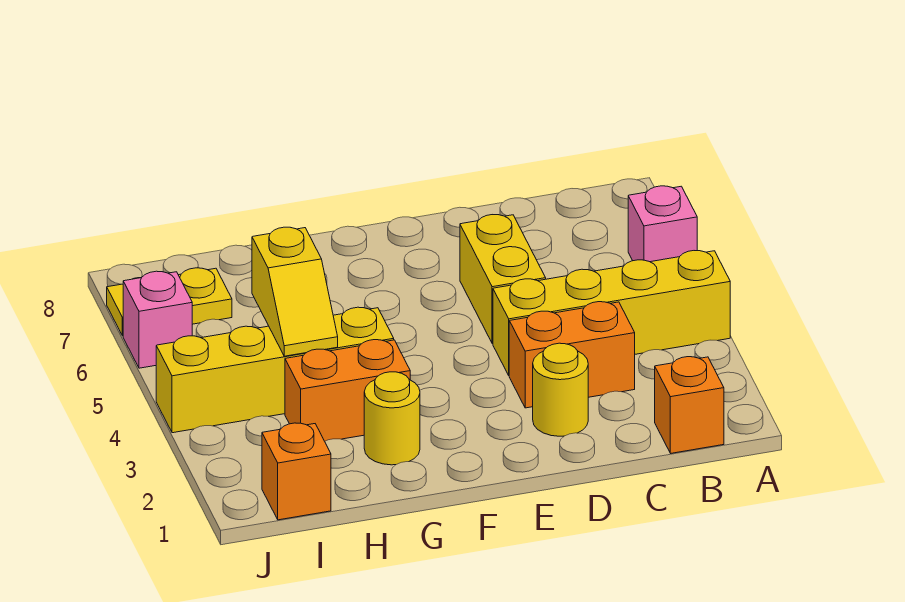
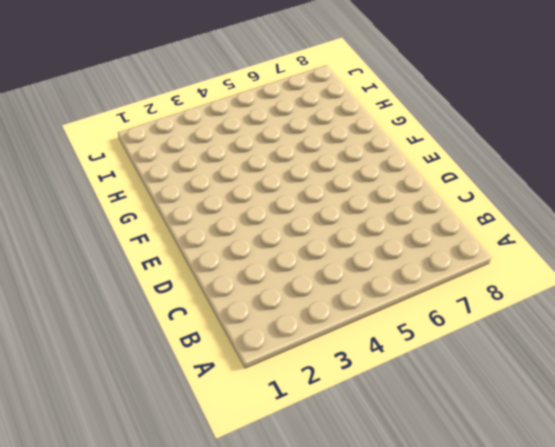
none -> yellow 1x4 brick [493,251,730,375]
none -> pink 1x1 brick [628,186,697,262]
none -> orange 1x1 brick [655,357,724,453]

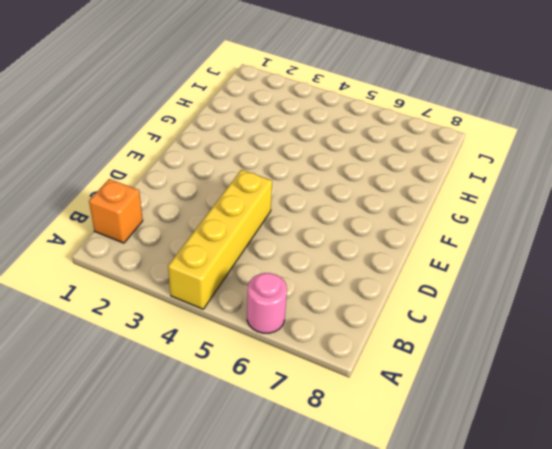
pink 1x1 round brick [247,273,287,333] -> pink 1x1 brick [628,186,697,262]
none -> orange 1x2 brick [509,302,635,408]
none -> yellow 1x1 round brick [533,343,588,436]
none -> yellow 1x2 brick [460,215,546,344]

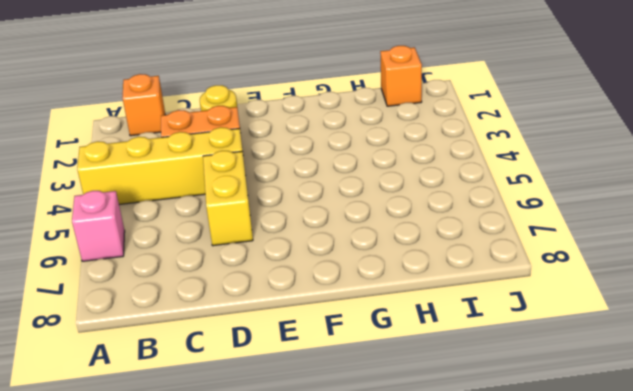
none -> yellow 1x1 round brick [364,372,420,465]
none -> orange 1x2 brick [285,340,410,441]
none -> yellow 1x4 brick [156,307,394,433]

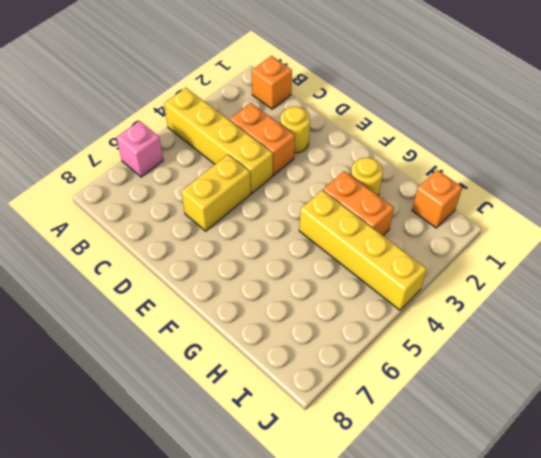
none -> yellow 1x2 plate [107,268,232,336]
none -> pink 1x1 brick [123,271,192,368]
none -> yellow 1x2 slope [252,227,338,356]

